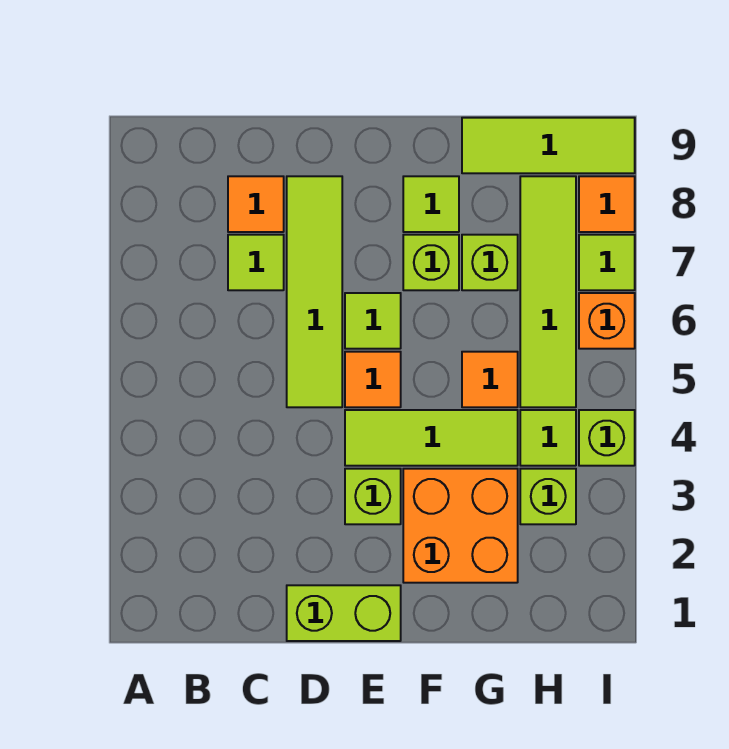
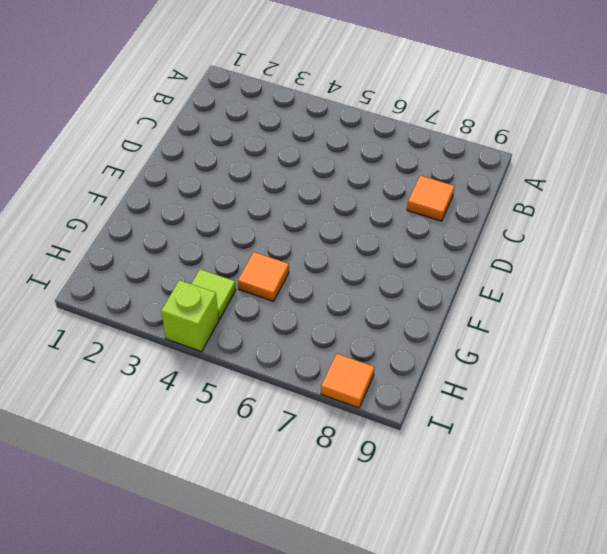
none -> lime 1x1 tile [228,235,284,290]
none -> lime 1x2 brick [287,585,401,641]
none -> lime 1x4 tile [287,176,342,407]

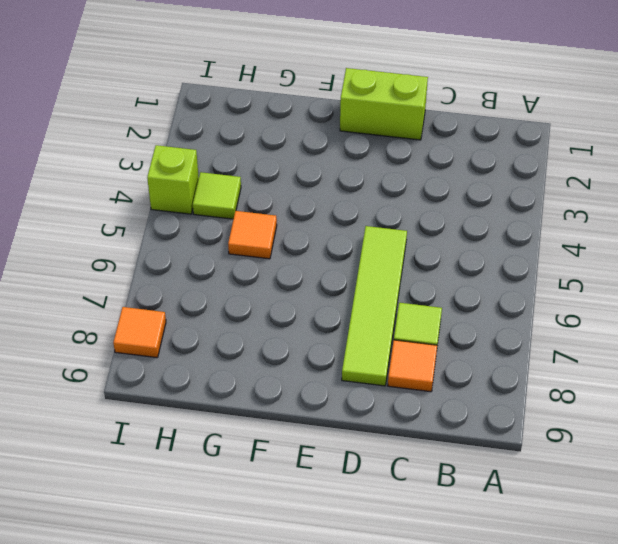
none -> lime 1x1 brick [345,469,401,524]
none -> lime 1x3 tile [345,410,518,466]
none -> orange 1x1 tile [345,352,401,407]

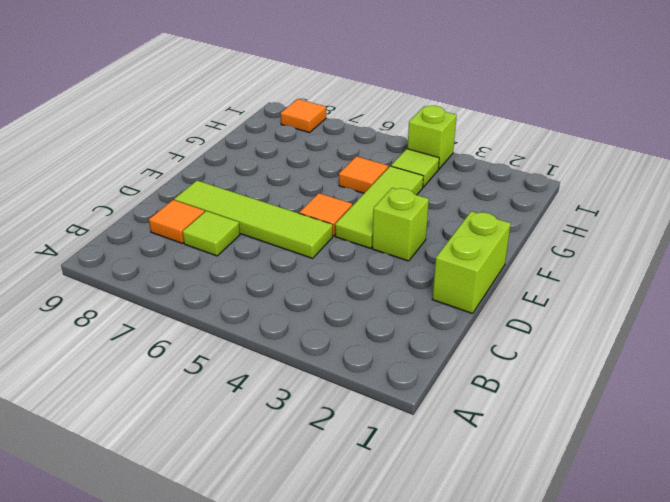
none -> lime 1x1 tile [345,293,401,349]
none -> orange 2x2 brick [403,469,518,583]
none -> lime 1x1 brick [403,235,459,290]

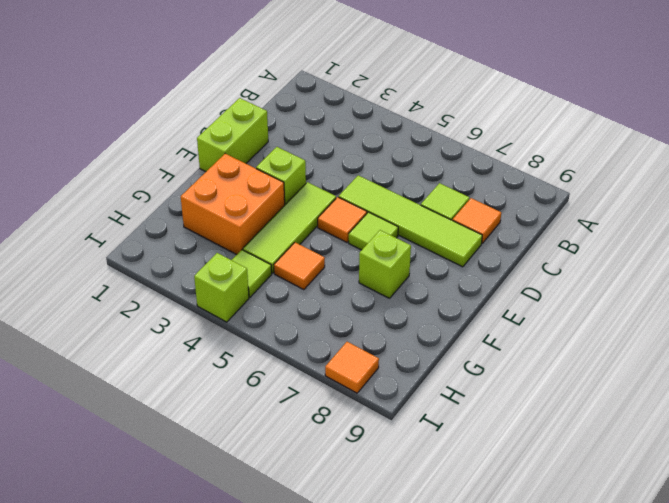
none -> lime 1x1 tile [403,176,459,232]
none -> lime 1x1 brick [462,235,518,290]
none -> lime 1x3 tile [462,118,635,173]

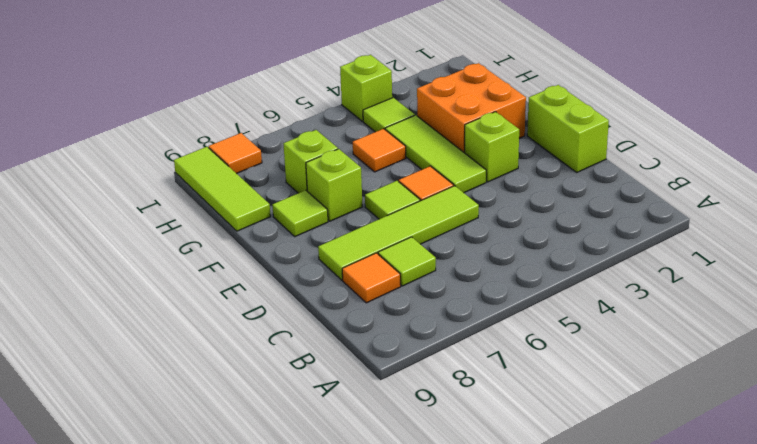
none -> lime 1x1 brick [520,469,576,524]
none -> lime 1x4 tile [520,176,576,407]
none -> orange 1x1 brick [579,293,635,349]

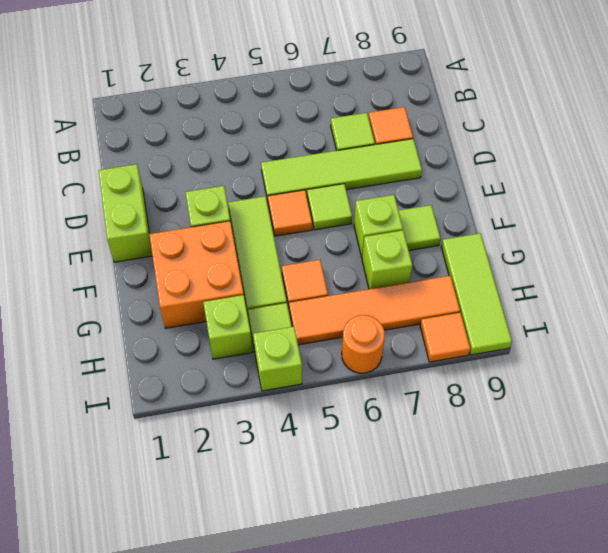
orange 1x4 tile [289,276,460,345] -> lime 1x4 tile [520,176,576,407]
orange 1x1 round brick [342,315,385,373] -> orange 1x1 brick [579,293,635,349]
none -> lime 1x1 tile [579,235,635,290]

